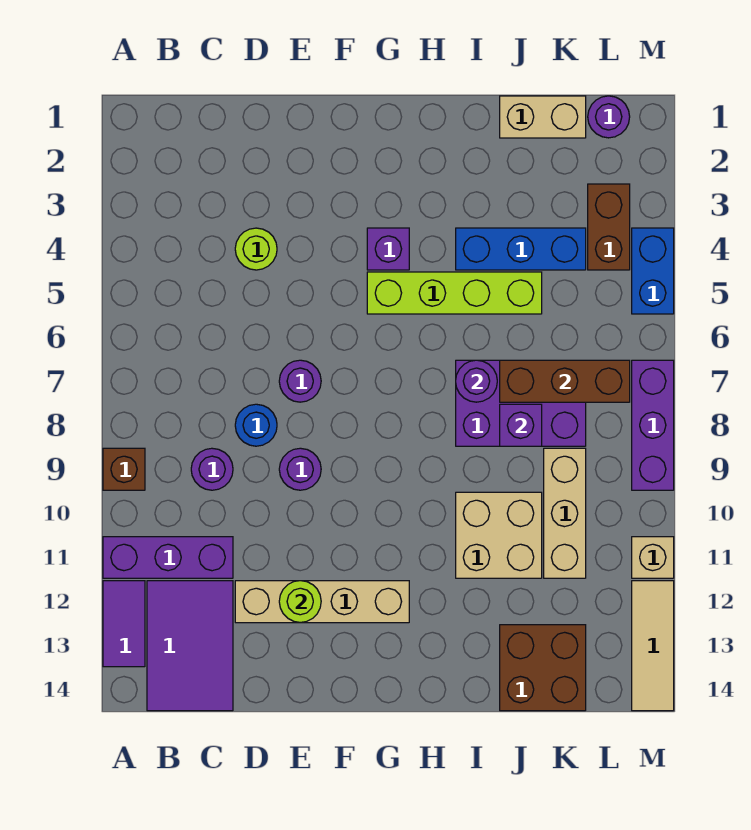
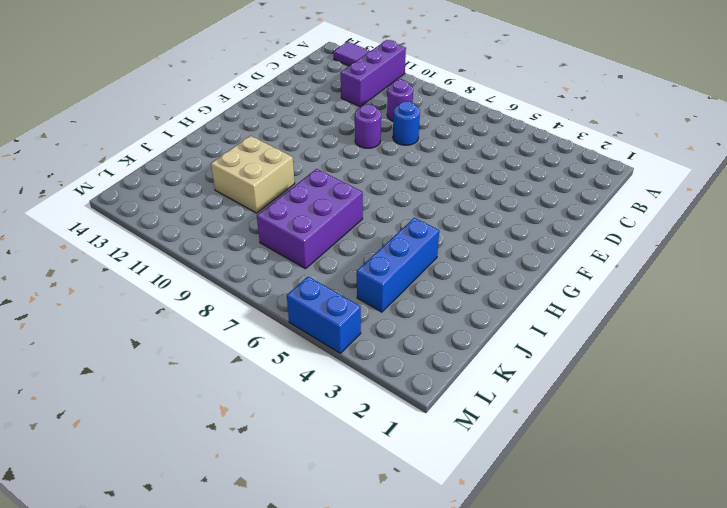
none -> brown 1x1 brick [103,448,145,490]
none -> purple 2x3 tile [147,581,233,711]
none -> lime 1x1 round brick [235,228,277,270]

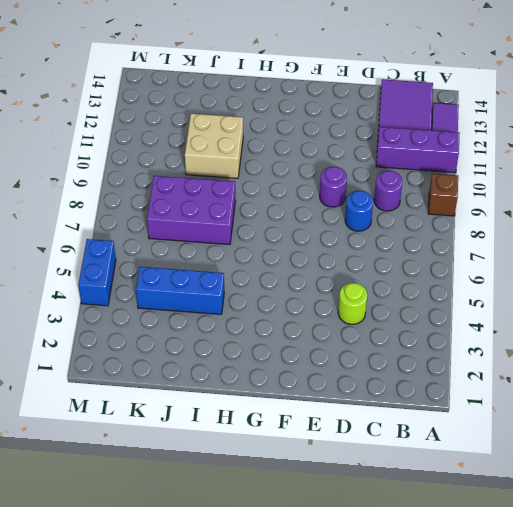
none -> tan 1x4 brick [235,581,409,623]
none -> purple 1x1 round brick [279,360,321,402]
none -> purple 1x1 brick [367,228,409,270]

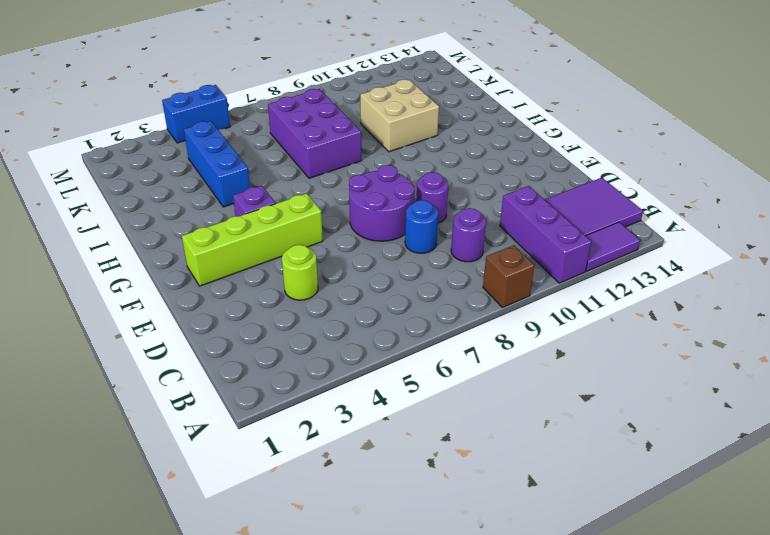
purple 2x2 round brick [349,165,415,241] -> purple 1x1 round brick [279,360,321,402]
lime 1x4 brick [182,193,323,286] -> lime 1x4 brick turned to [367,272,542,314]
none -> tan 1x4 brick [235,581,409,623]
none -> tan 1x2 brick [500,96,586,138]
none -> brown 2x2 brick [500,625,586,711]

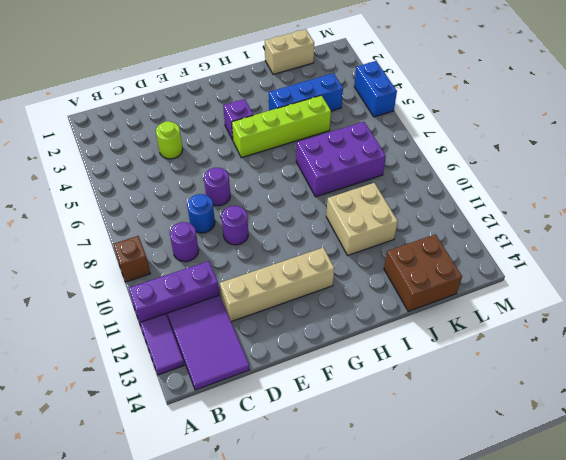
none -> tan 1x3 brick [544,448,586,578]
none -> purple 1x1 round brick [588,96,630,138]
none -> brown 1x2 brick [588,184,630,270]

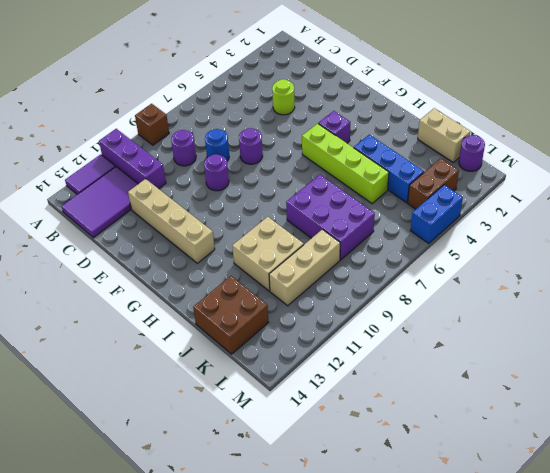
none -> purple 1x3 brick [632,360,674,490]
none -> tan 1x1 brick [632,537,674,578]
none -> tan 1x3 tile [632,581,674,711]

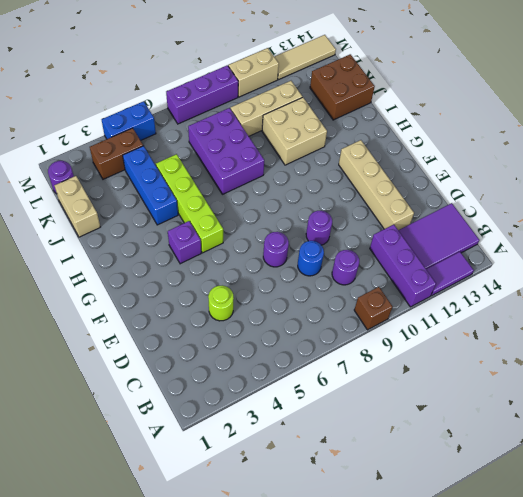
tan 1x2 brick [228,48,279,97] -> tan 1x1 brick [632,537,674,578]
none -> lime 1x1 round brick [279,581,321,622]
none -> purple 1x1 round brick [456,360,497,402]
none -> brown 1x3 brick [500,360,630,402]

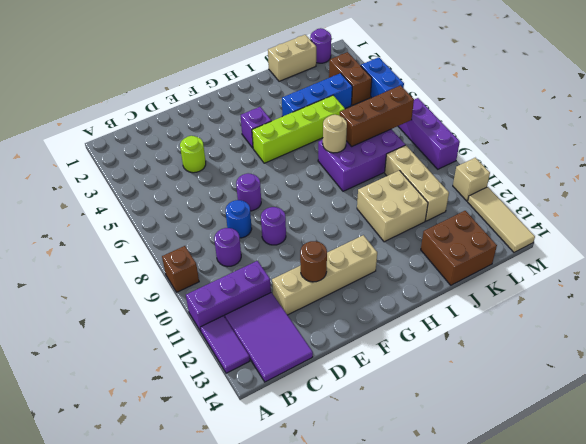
brown 1x1 round brick [300,241,327,282] -> lime 1x1 round brick [279,581,321,622]
tan 1x1 round brick [323,115,347,153] -> purple 1x1 round brick [456,360,497,402]
none -> purple 1x1 brick [500,404,542,446]

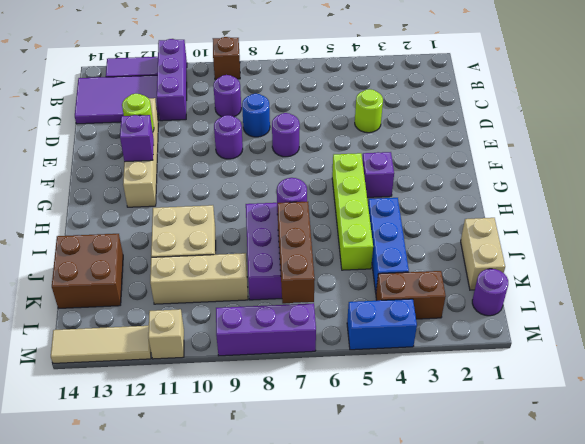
purple 1x1 brick [120,115,154,162] -> purple 1x1 brick moved to [500,404,542,446]

